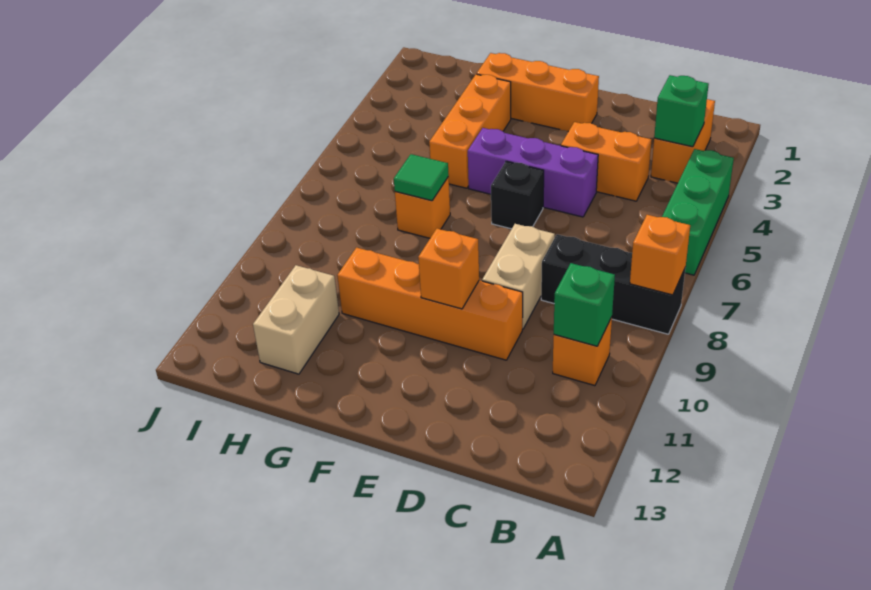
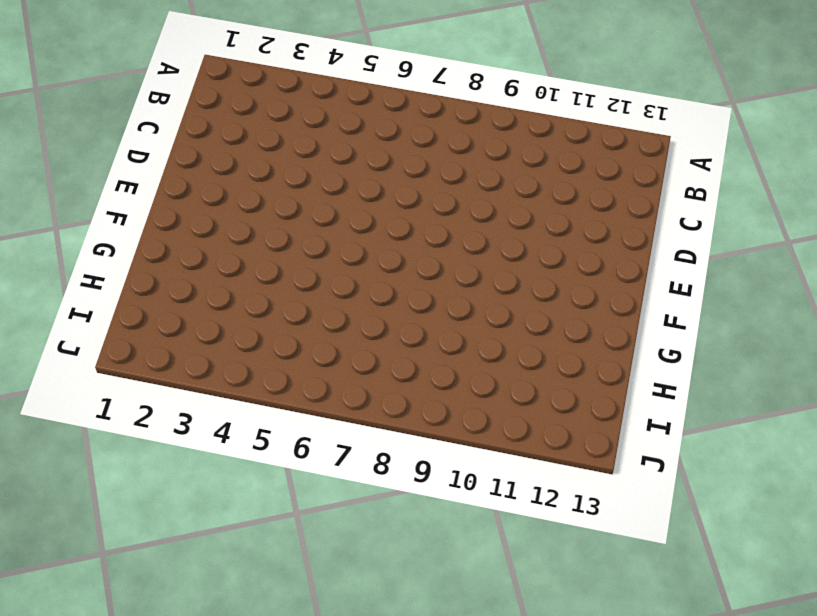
none -> green 1x3 brick [662,149,734,275]
none -> black 1x3 brick [541,234,685,334]
none -> orange 1x2 brick [651,99,715,183]

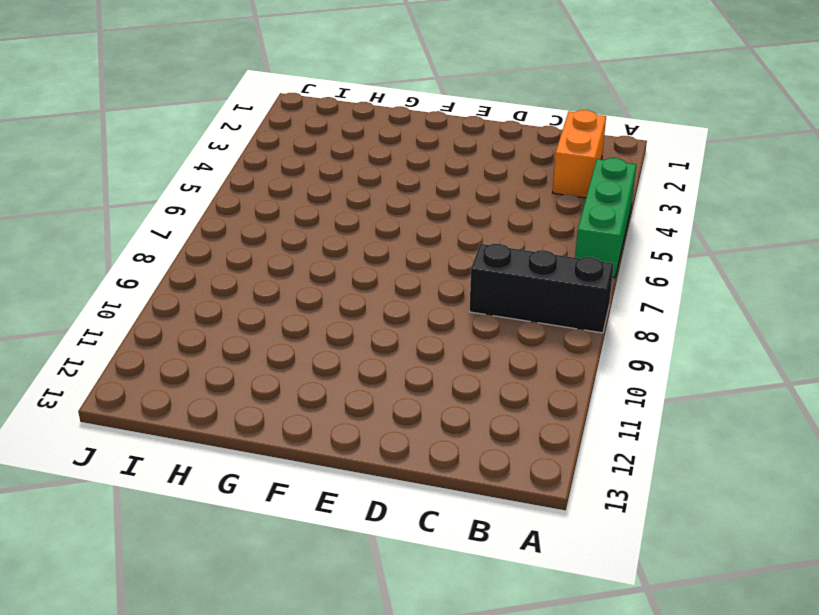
none -> orange 1x1 brick [553,317,612,386]
none -> orange 1x2 brick [561,122,652,201]
none -> purple 1x3 brick [468,128,598,217]

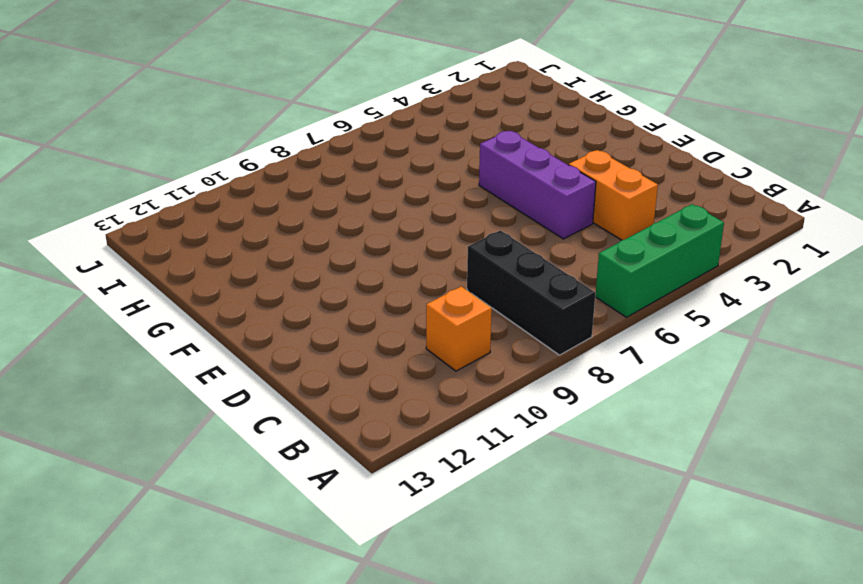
none -> orange 1x2 brick [651,99,715,183]
none -> tan 1x2 brick [482,224,555,329]
none -> orange 1x4 brick [337,248,523,360]

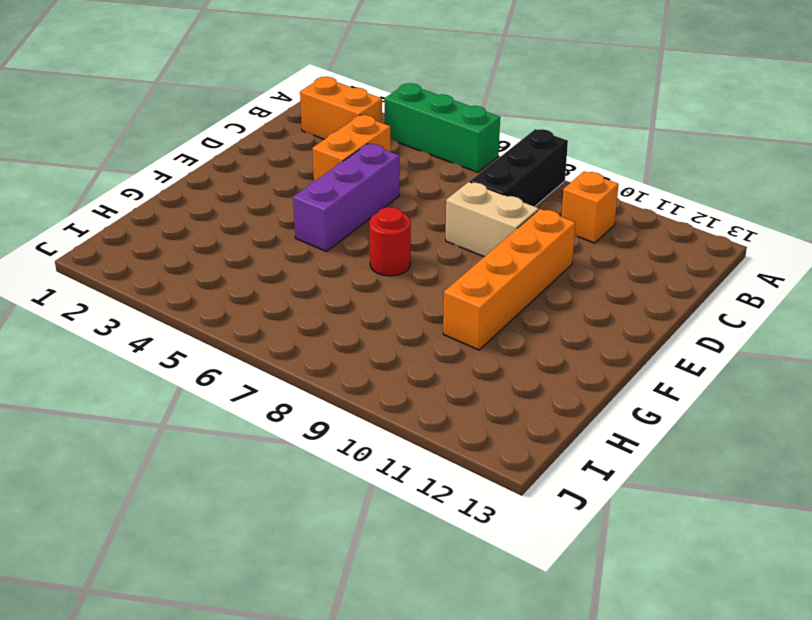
red 1x1 round brick [369,207,411,276] -> none
none -> orange 1x3 brick [477,53,599,131]
none -> black 1x1 brick [491,161,544,229]
none -> orange 1x3 brick [429,74,511,188]

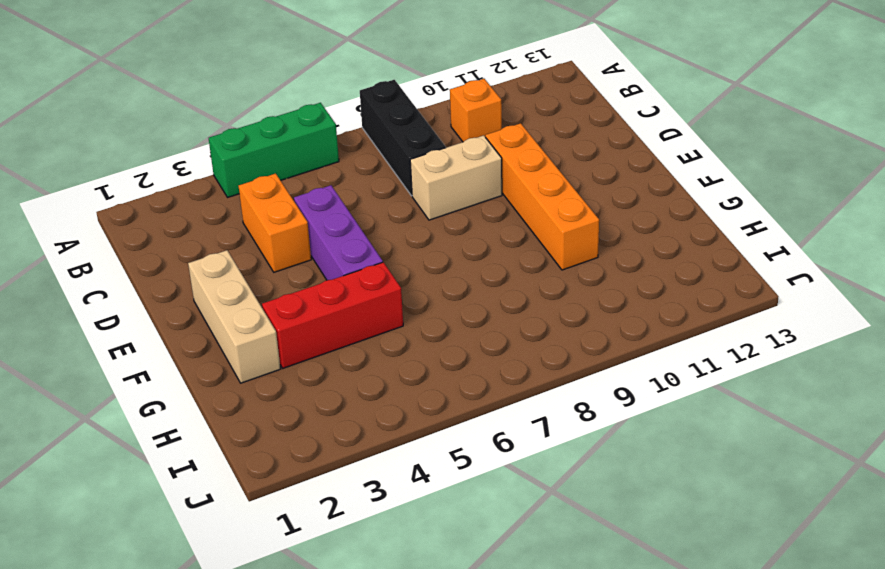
tan 1x3 brick [188,250,280,383] -> orange 1x3 brick [477,53,599,131]
red 1x3 brick [262,262,403,368] -> orange 1x3 brick [429,74,511,188]
none -> orange 1x2 brick [651,99,715,183]
none -> black 1x1 brick [491,161,544,229]
none -> orange 1x1 brick [395,177,450,238]

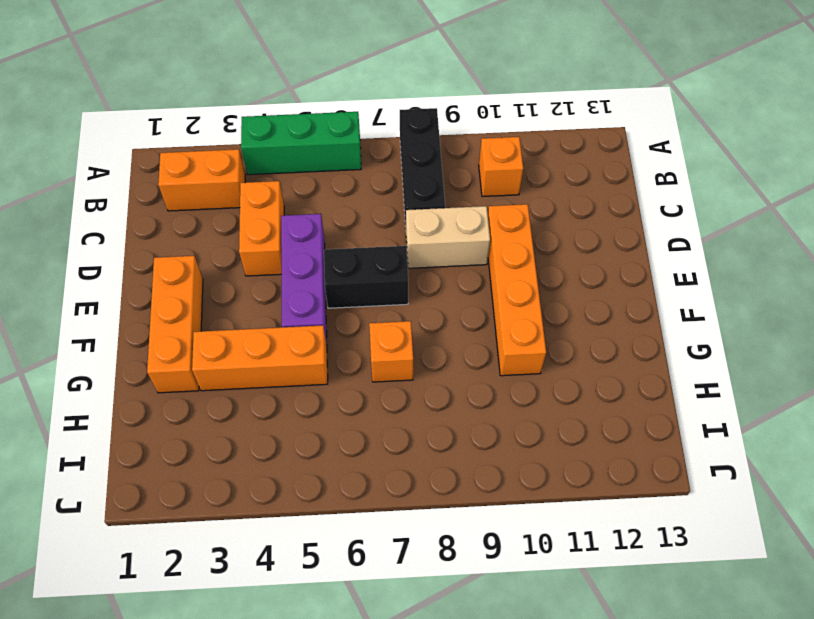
black 1x2 brick [324,246,408,308] -> black 1x1 brick [491,161,544,229]
none -> tan 1x2 brick [253,265,339,374]
none -> orange 1x1 brick [630,215,690,295]
none -> green 1x1 brick [654,75,709,147]

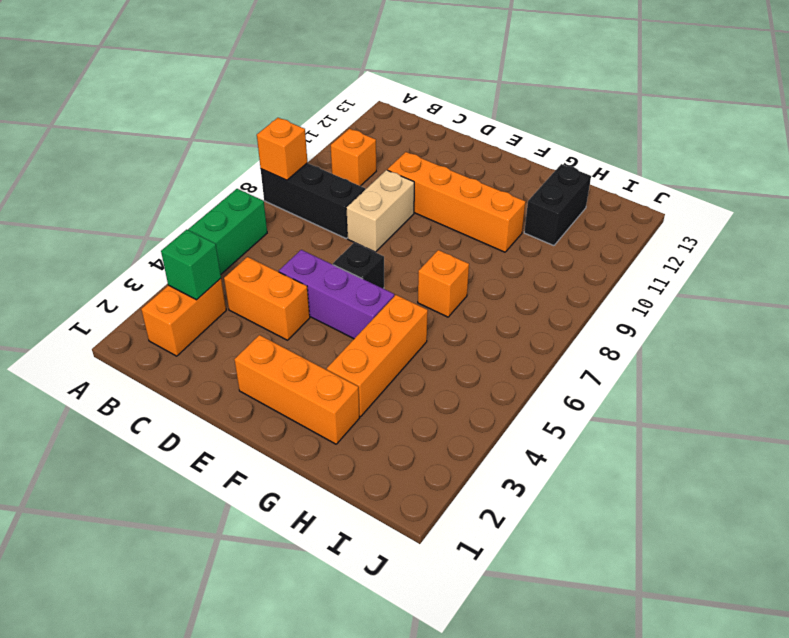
black 1x2 brick [524,164,591,246] -> tan 1x2 brick [253,265,339,374]
none -> green 1x1 brick [554,263,615,346]
none -> orange 1x1 brick [418,229,479,309]
none -> green 1x1 tile [394,154,449,201]

